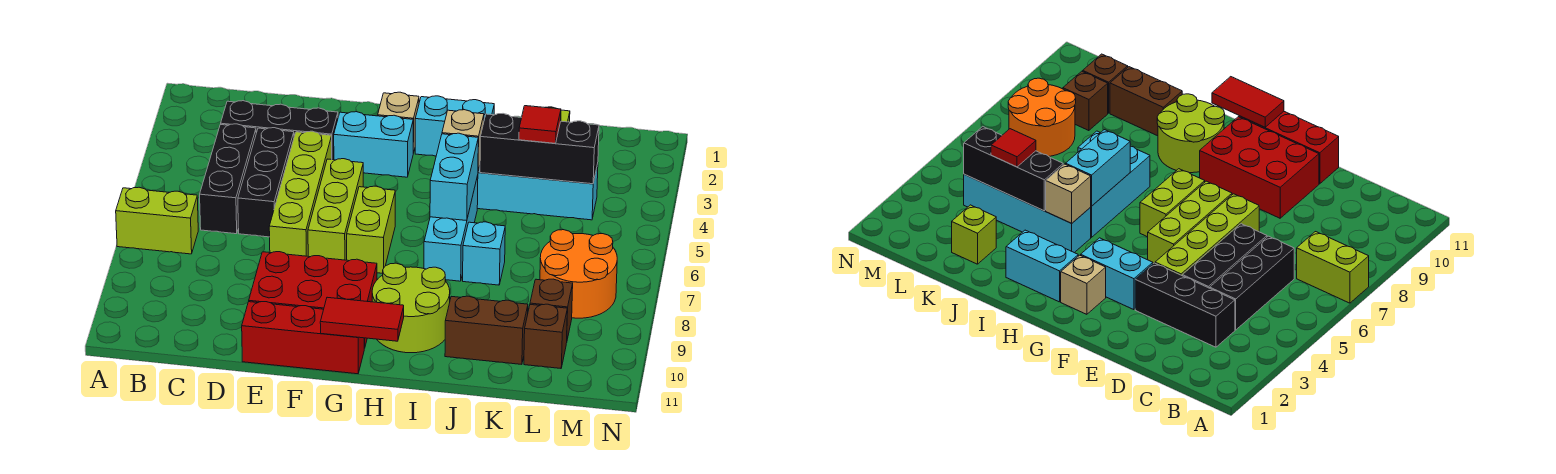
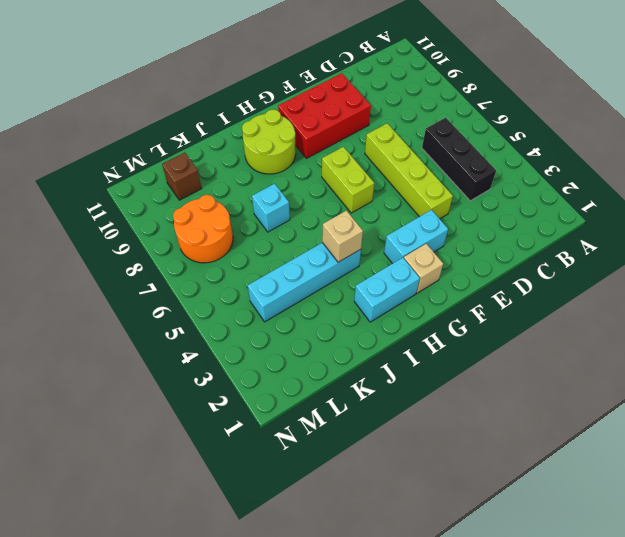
none -> lime 1x2 brick [116,187,198,254]
none -> black 1x3 brick [221,101,338,160]
none -> black 1x3 brick [238,128,294,237]

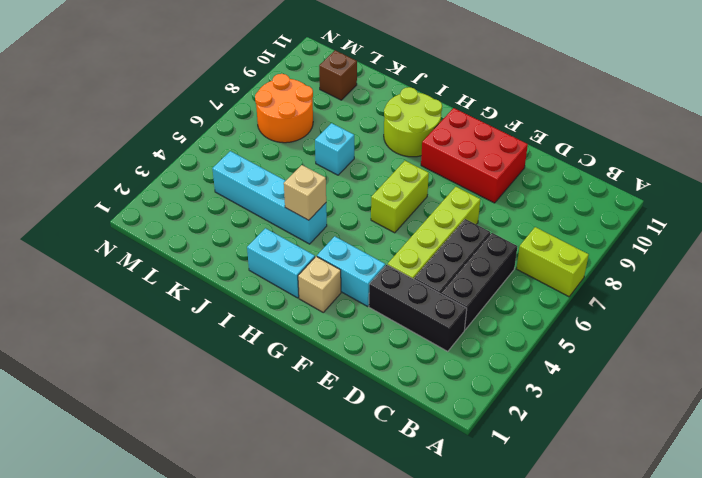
none -> red 1x3 brick [242,302,364,374]
none -> lime 1x3 brick [308,159,363,260]
none -> cyan 1x3 brick [424,175,478,281]

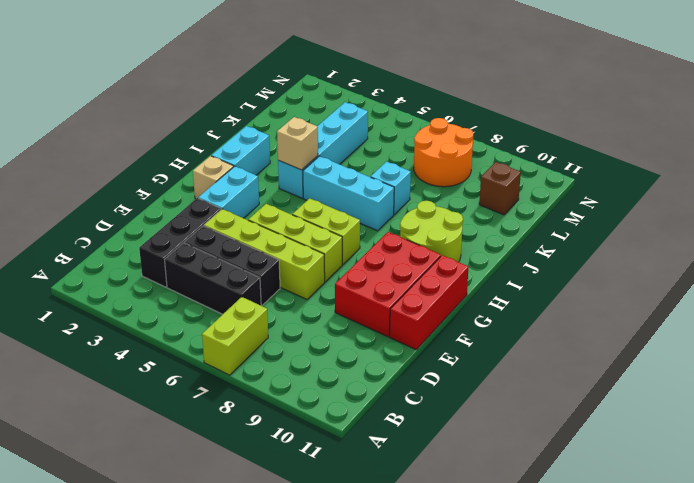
none -> brown 1x2 brick [445,296,528,364]
none -> lime 1x1 brick [952,205,996,264]
none -> brown 1x1 brick [530,279,573,339]

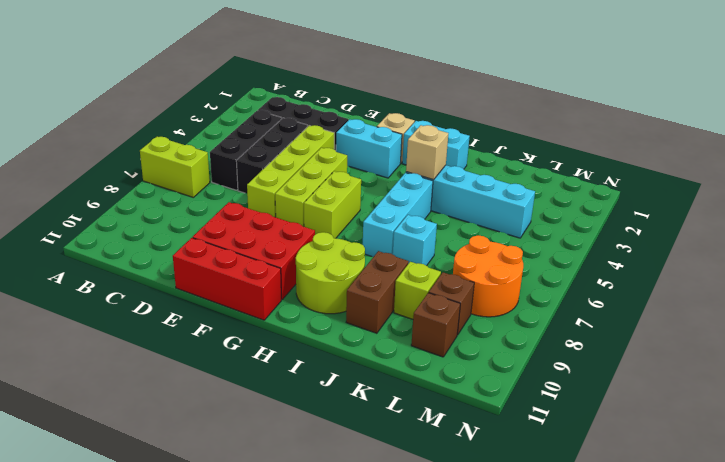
brown 1x2 brick [346,251,409,333] -> brown 1x2 brick turned to [445,296,528,364]
lime 1x1 brick [394,262,441,319] -> lime 1x1 brick moved to [952,205,996,264]
none -> red 1x2 tile [320,297,404,341]
none -> cyan 1x2 brick [430,133,478,221]
none -> black 1x3 brick [480,114,599,184]

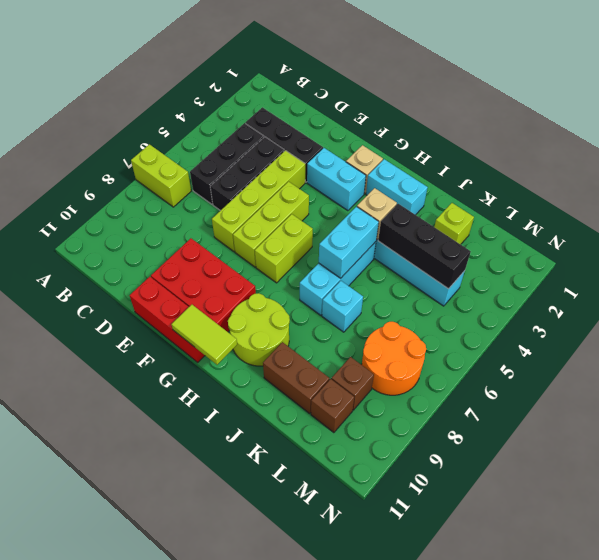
lime 1x2 tile [172,305,237,365] -> red 1x2 tile [320,297,404,341]
none -> red 1x1 tile [519,106,561,143]

